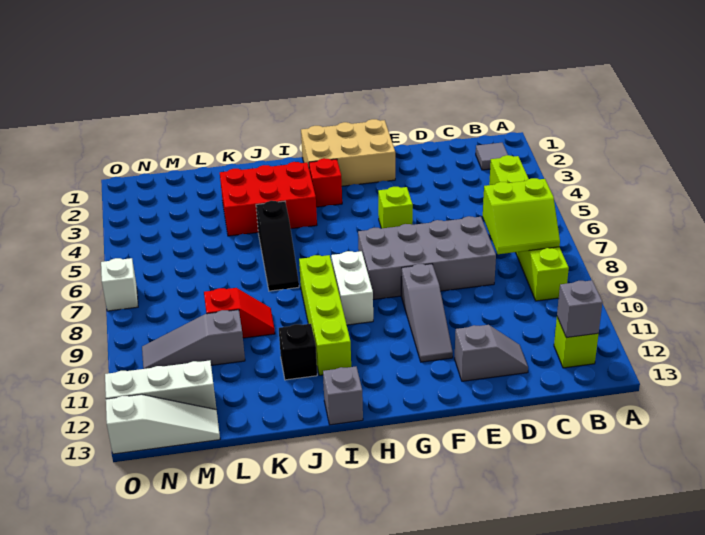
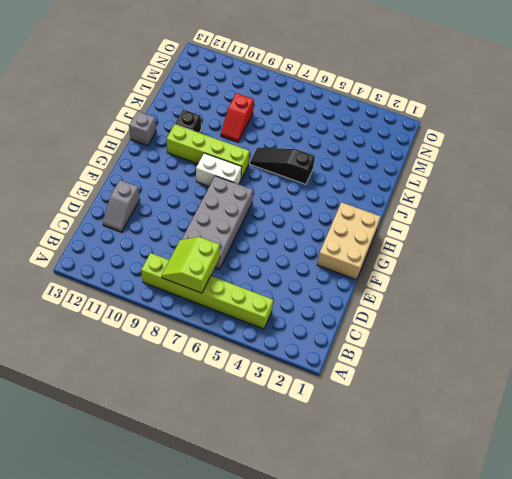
none -> grey 1x1 tile [476,143,508,170]
none -> lime 1x1 brick [554,317,598,368]
none -> lime 1x1 brick [378,187,413,228]

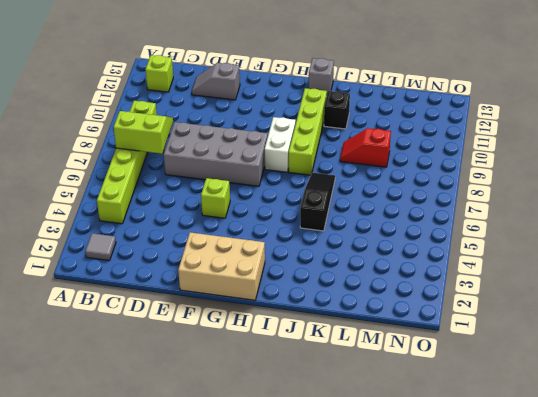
none -> grey 1x3 slope [401,264,453,362]
none -> red 1x1 brick [309,158,342,207]
none -> red 2x3 brick [220,162,317,236]

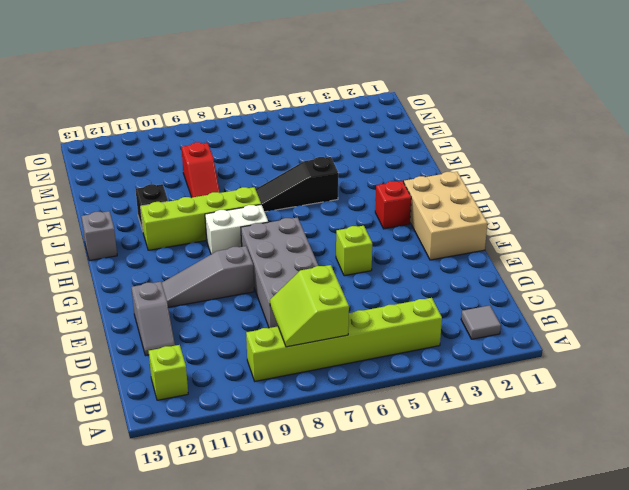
none -> red 2x3 brick [220,162,317,236]
none -> grey 1x3 slope [142,310,245,369]
none -> white 1x3 brick [105,360,216,409]

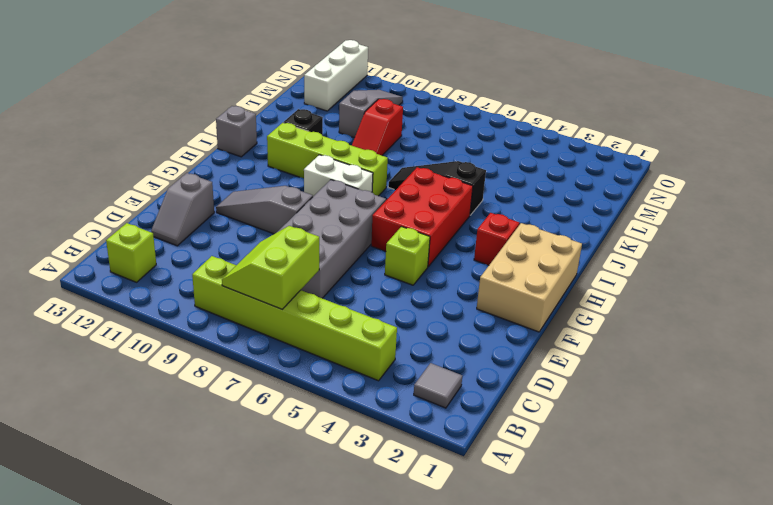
red 2x3 brick [371,167,473,267] -> red 2x3 brick moved to [220,162,317,236]
none -> white 1x3 slope [106,394,220,454]
none -> white 1x1 brick [101,258,138,311]
none -> grey 1x1 brick [557,280,603,338]

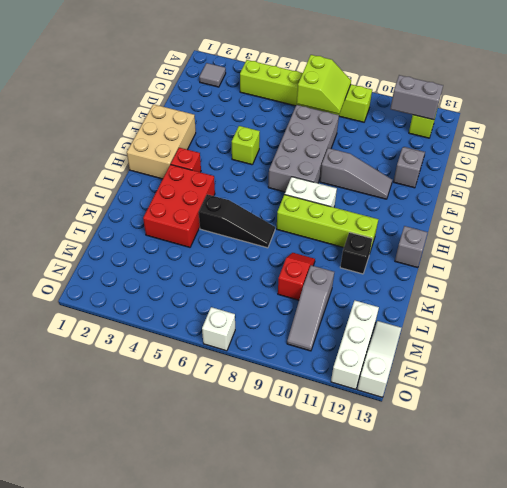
grey 1x2 brick [391,75,443,120] -> grey 1x1 brick [557,280,603,338]

